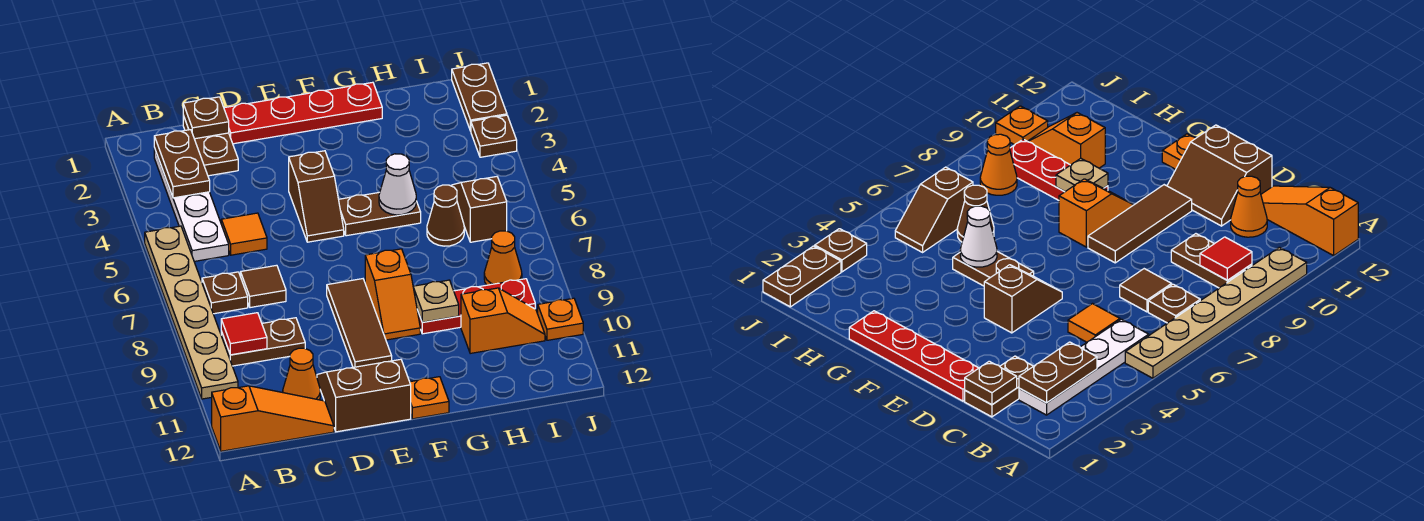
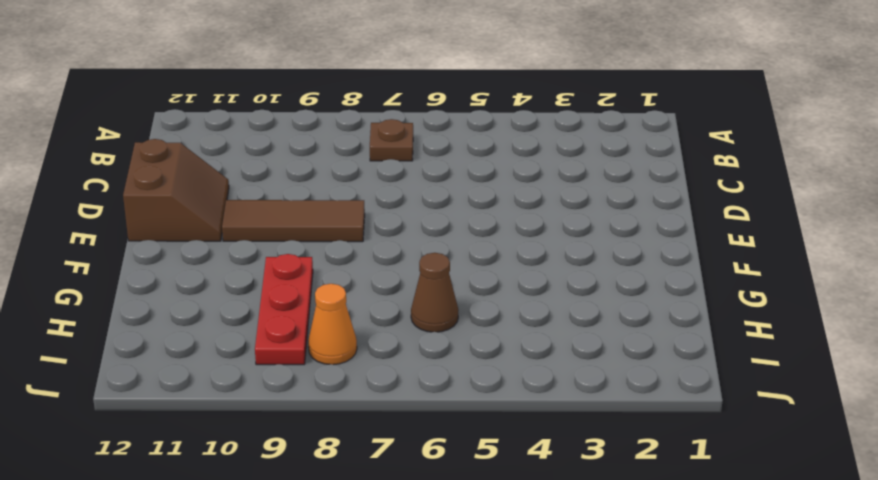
none -> tan 1x6 plate [145,226,238,399]
none -> orange 1x3 slope [212,386,334,451]
none -> white 1x4 plate [154,148,229,261]

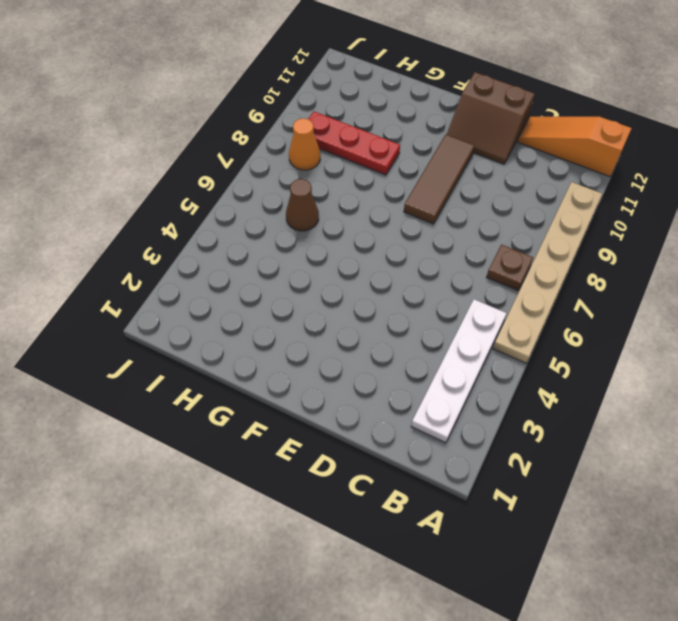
none -> brown 1x2 plate [221,318,305,366]
none -> brown 1x2 plate [183,116,238,176]
none -> orange 1x1 tile [221,213,267,255]

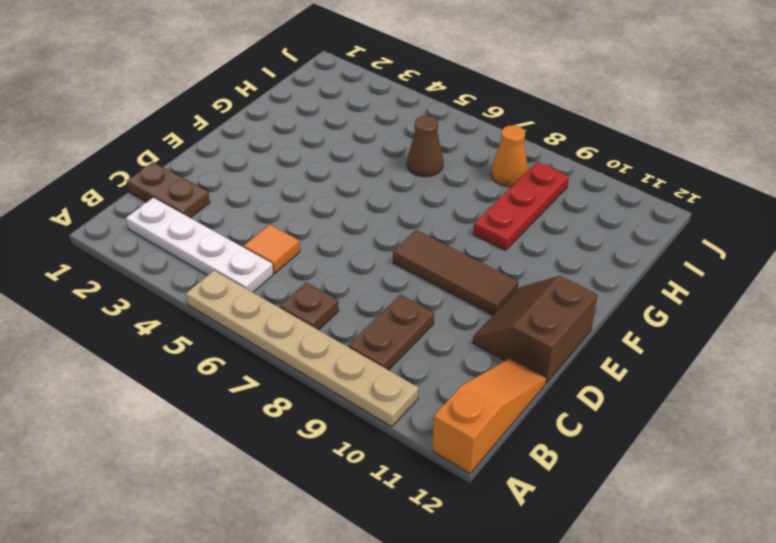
none -> brown 1x1 tile [241,265,286,308]
none -> orange 1x1 cone [283,348,320,400]
none -> red 1x4 plate [224,82,382,144]

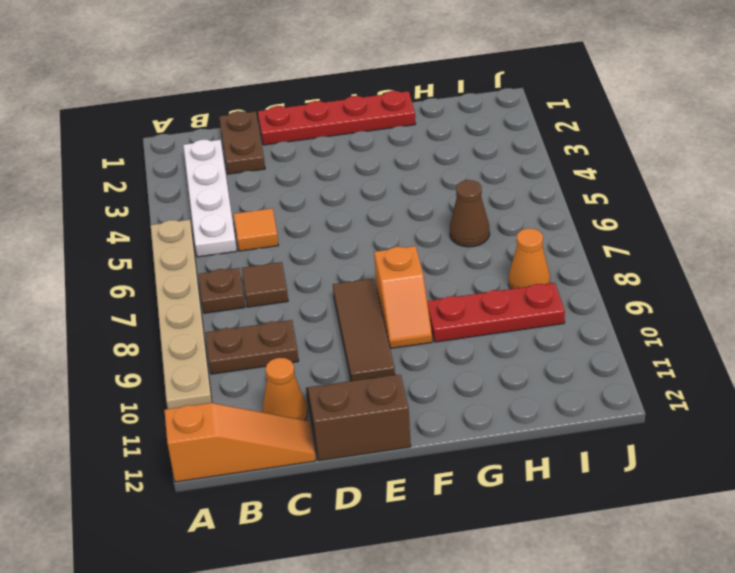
none -> brown 1x2 slope [289,151,344,242]
none -> brown 1x2 plate [339,192,421,236]
none -> orange 1x1 plate [410,377,449,419]

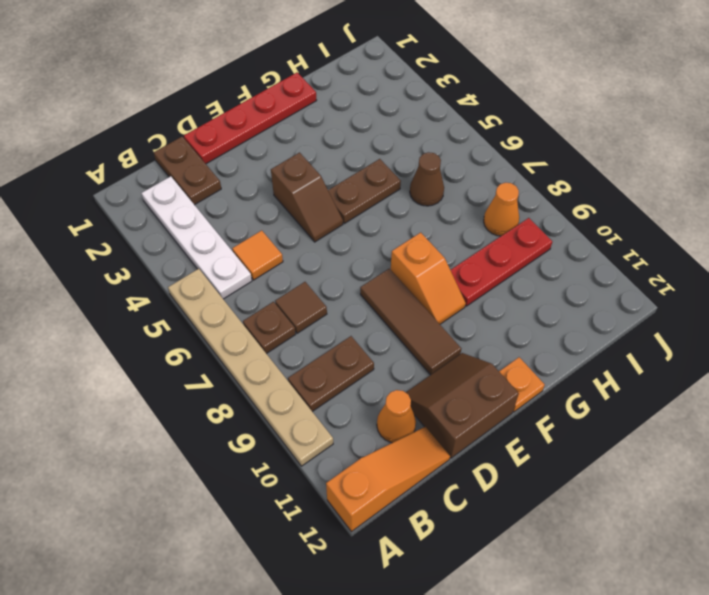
none -> orange 1x2 slope [461,288,545,354]
none -> brown 1x2 slope [452,177,507,242]
none -> brown 1x2 plate [452,63,507,131]

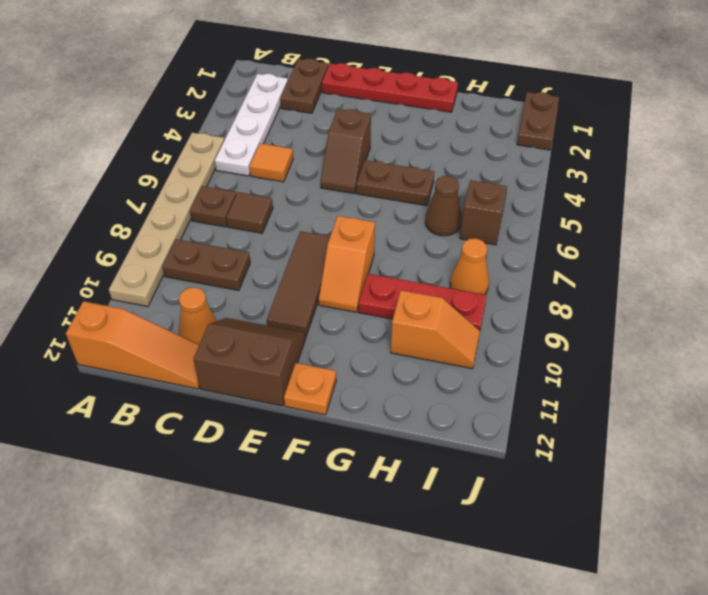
none -> brown 1x1 plate [471,115,517,157]
none -> orange 1x1 plate [538,298,583,340]
none -> brown 1x2 plate [154,130,210,198]

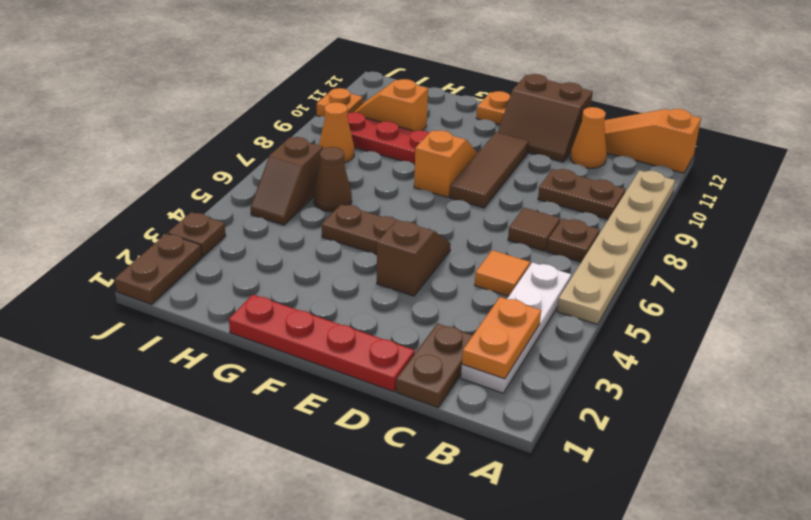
orange 1x2 plate [462,297,541,379] -> brown 1x2 plate [154,130,210,198]
none -> red 1x1 tile [221,313,267,355]
none -> brown 1x1 plate [183,97,229,139]
none -> white 1x1 cone [379,154,416,215]

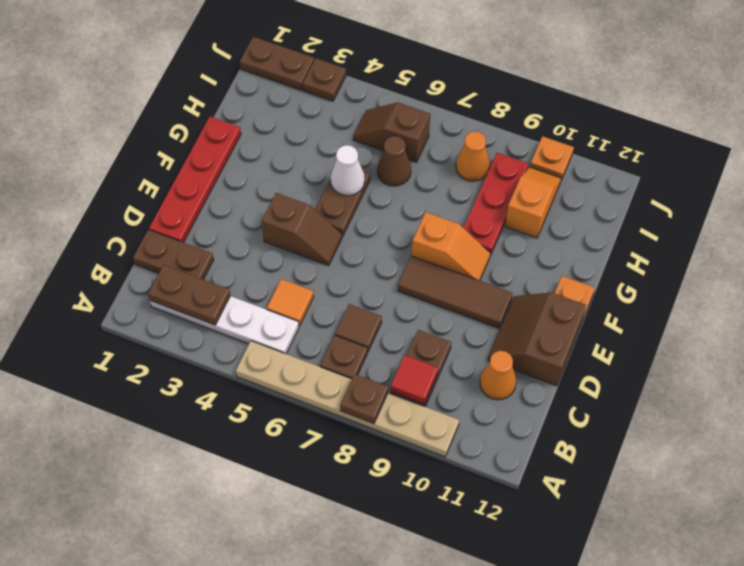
brown 1x1 plate [340,374,388,424] -> brown 1x1 plate moved to [183,97,229,139]
none -> orange 1x3 slope [212,386,334,451]
none -> tan 1x1 plate [413,280,459,322]

